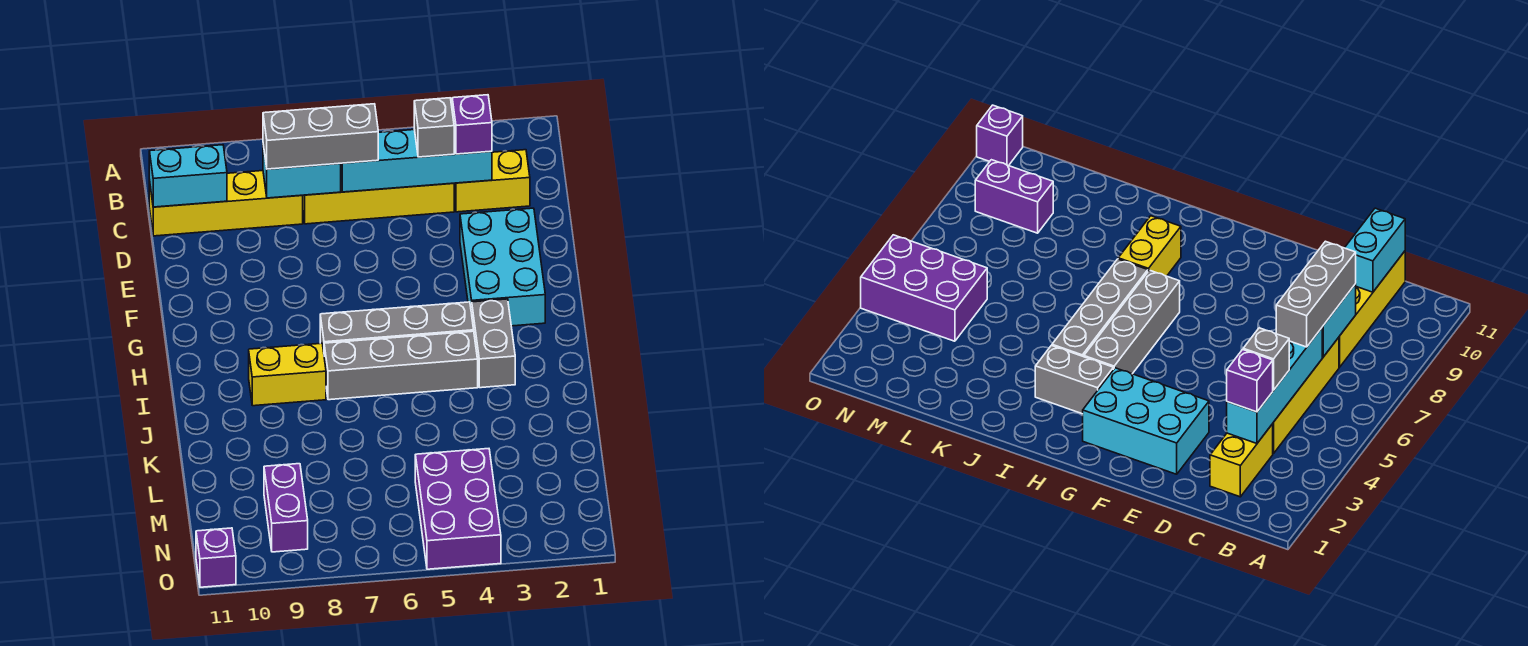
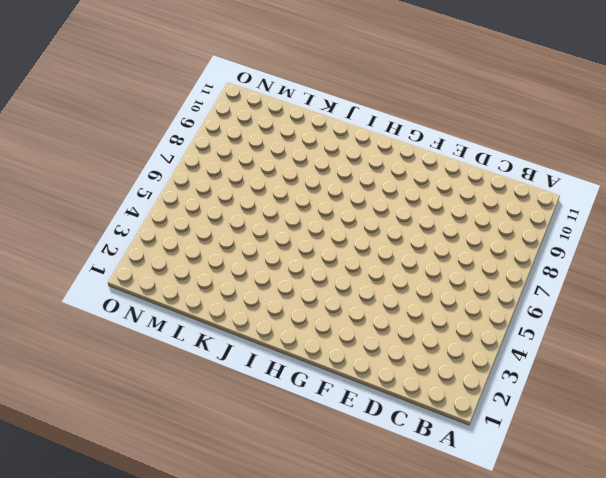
none -> yellow 1x2 brick [454,150,530,212]
none -> yellow 1x4 brick [303,183,454,224]
none -> yellow 1x4 brick [149,171,303,236]

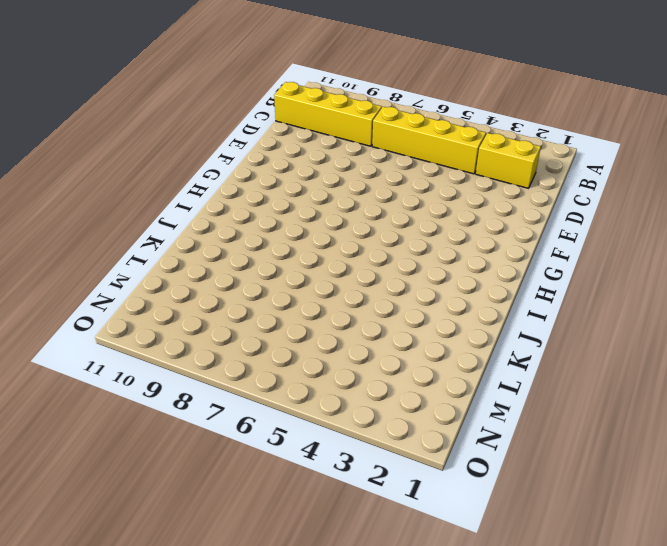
none -> cyan 2x3 brick [460,208,545,326]
none -> grey 1x2 brick [472,299,515,388]
none -> grey 1x4 brick [320,302,474,352]

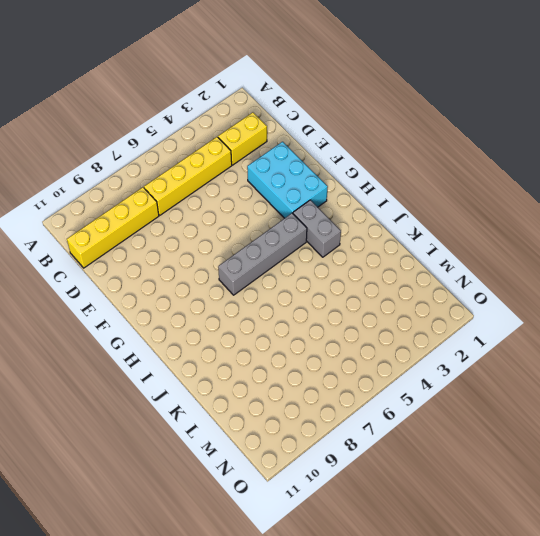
none -> grey 1x4 brick [324,331,478,400]
none -> yellow 1x2 brick [249,343,326,406]
none -> purple 2x3 brick [415,449,501,569]

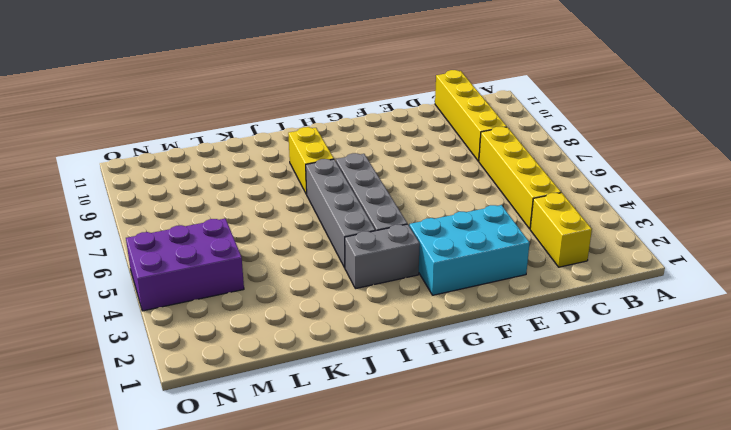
none -> purple 1x2 brick [264,464,308,552]
none -> purple 1x1 brick [196,528,236,587]
none -> cyan 1x4 brick [341,130,492,192]

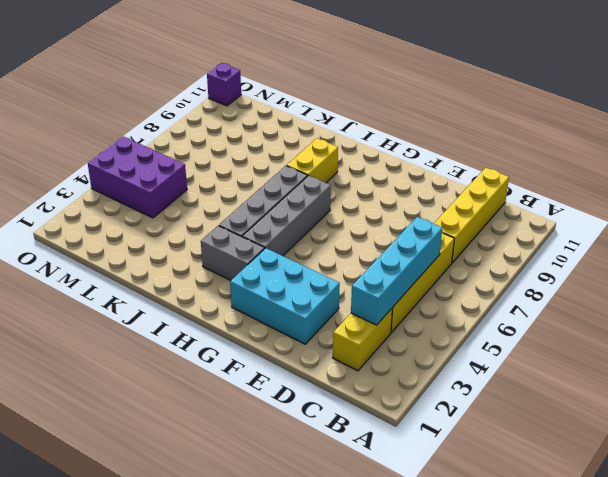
none -> purple 1x2 brick [264,464,308,552]
none -> cyan 1x2 brick [263,145,341,198]
none -> cyan 1x2 brick [149,145,227,207]

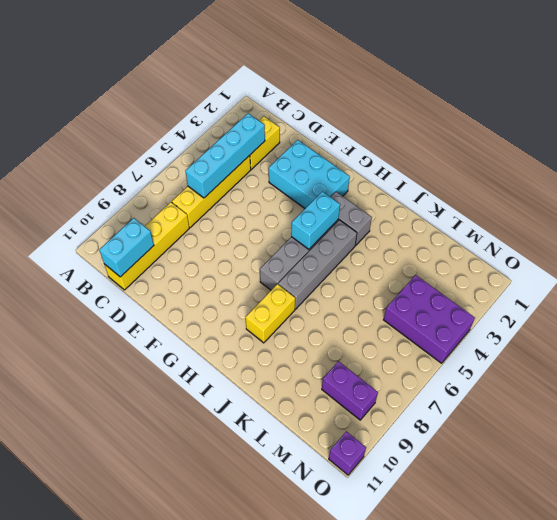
cyan 1x2 brick [291,192,340,249] -> cyan 1x2 brick moved to [263,145,341,198]
none -> purple 1x1 brick [452,95,492,154]
none -> grey 1x1 brick [414,98,454,157]
none -> grey 1x3 brick [263,104,378,169]

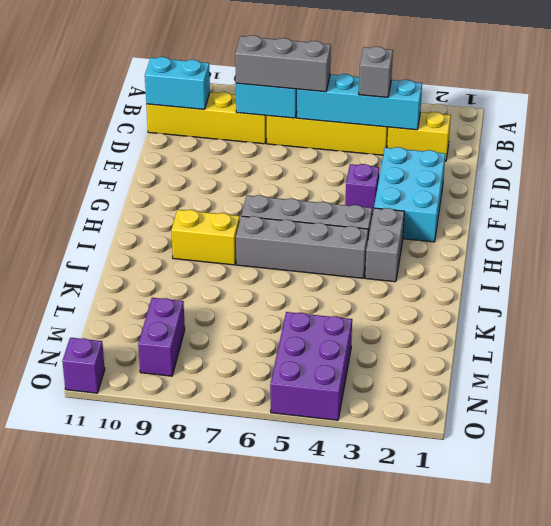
purple 1x1 brick [345,164,380,215] -> purple 1x1 brick moved to [452,95,492,154]

